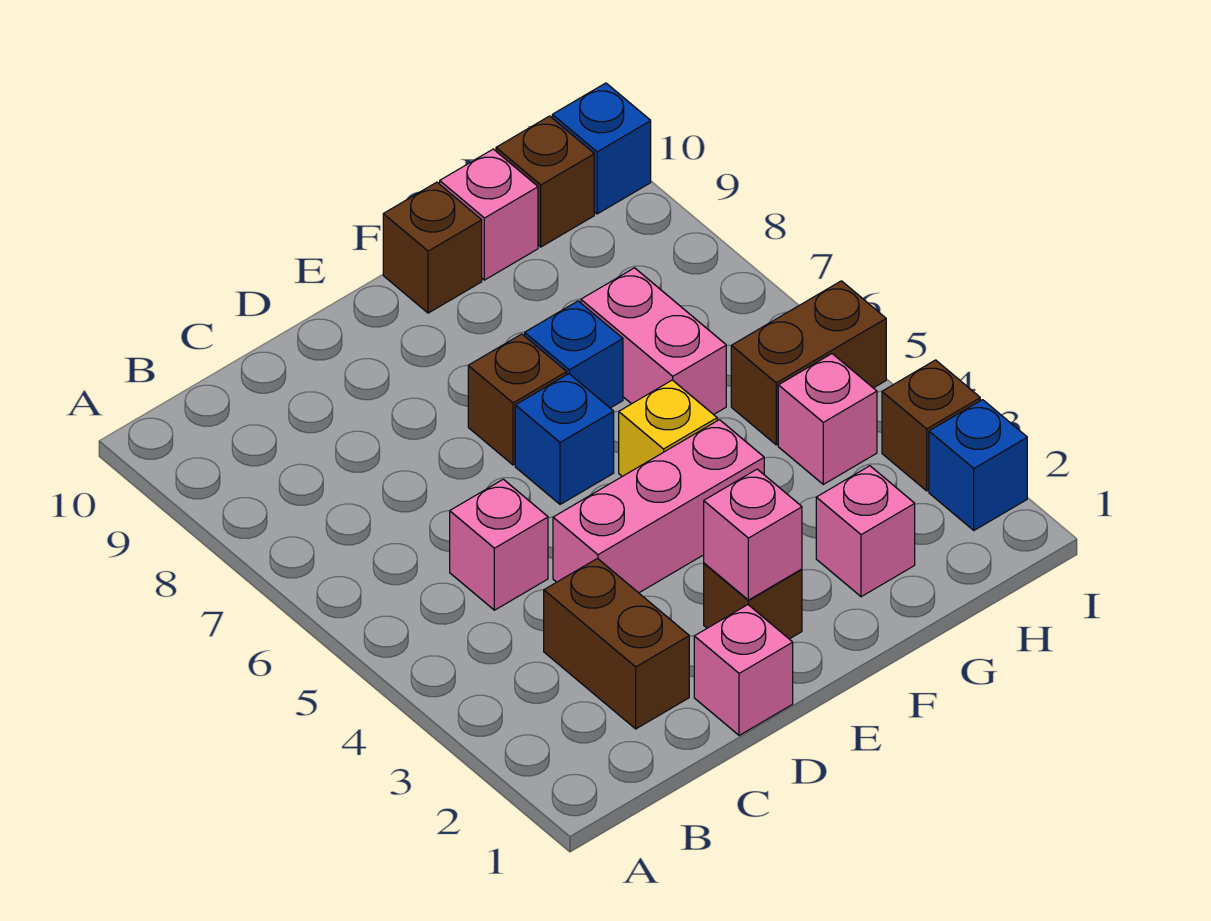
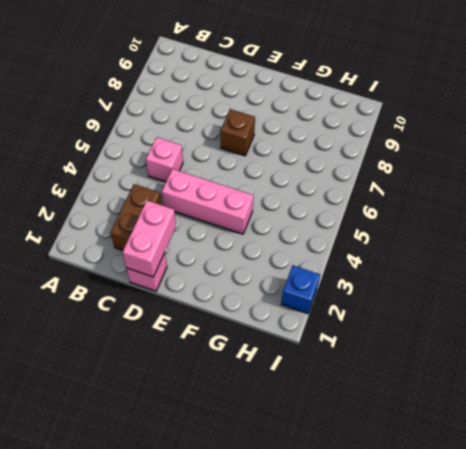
pink 1x2 brick [122,201,176,277] -> pink 1x2 brick moved to [581,268,726,415]
none -> brown 1x1 brick [704,563,802,639]
none -> blue 1x1 brick [515,374,614,504]
none -> yellow 1x1 brick [619,380,717,476]

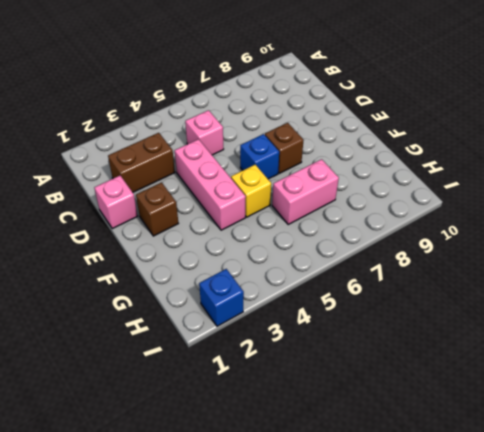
none -> blue 1x1 brick [525,301,623,408]
none -> brown 1x1 brick [383,182,482,313]
none -> pink 1x1 brick [816,466,915,597]

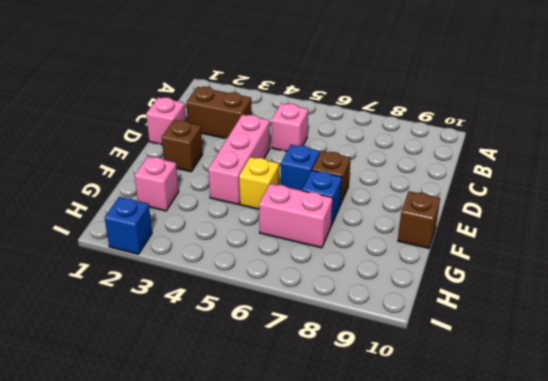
none -> pink 1x1 brick [440,149,538,280]
none -> pink 1x1 brick [778,354,877,484]
none -> brown 1x2 brick [731,281,886,445]

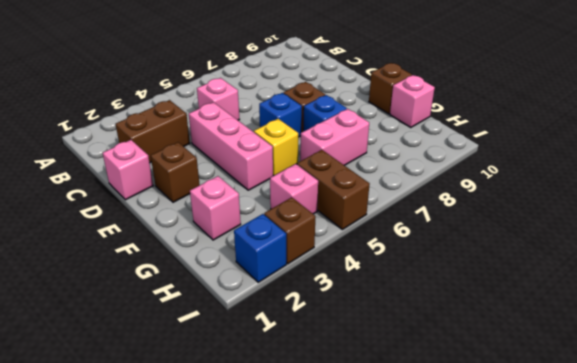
none -> brown 1x1 brick [496,116,594,247]
none -> blue 1x1 brick [552,83,651,214]
none -> pink 1x1 brick [704,469,802,600]

